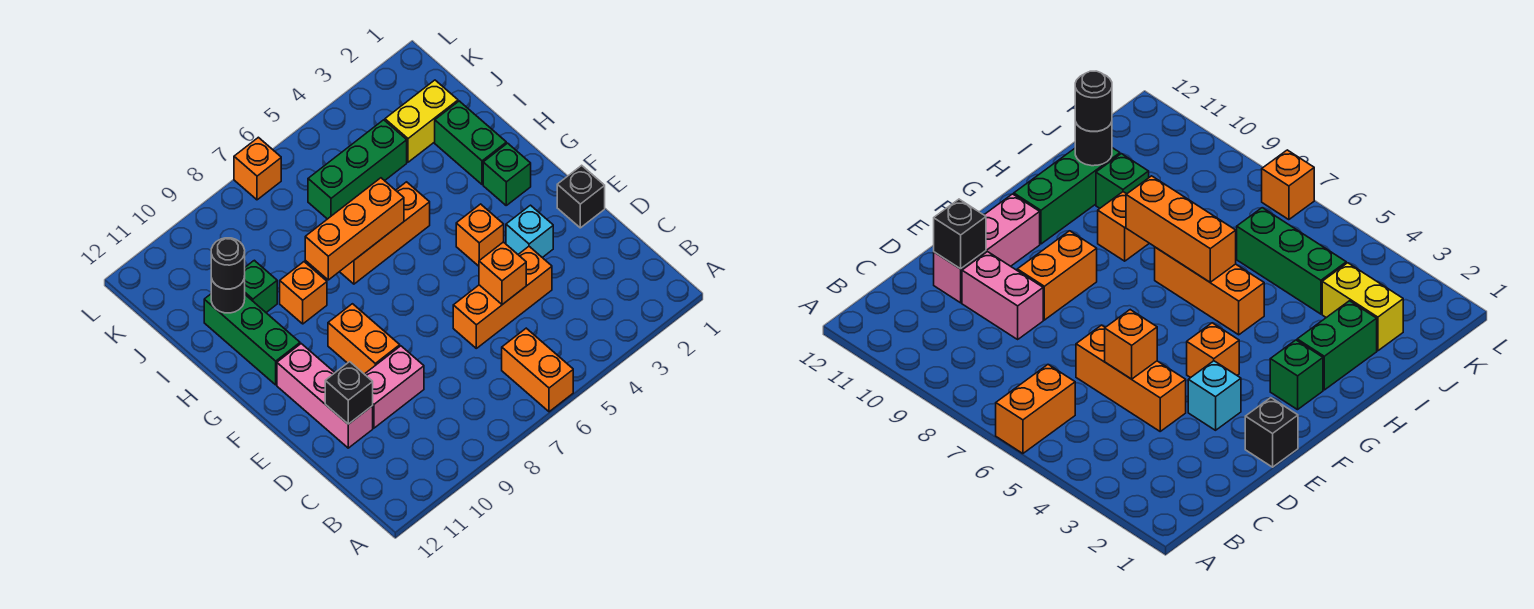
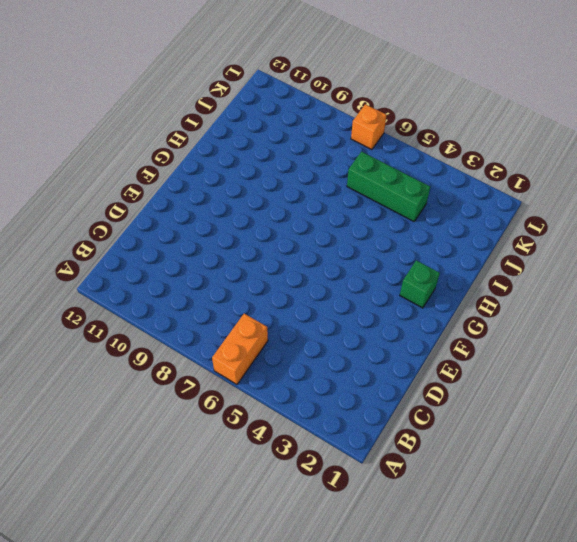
none -> orange 1x3 brick [453,247,552,348]
none -> pink 1x2 brick [365,346,424,428]
none -> pink 1x3 brick [277,344,373,448]

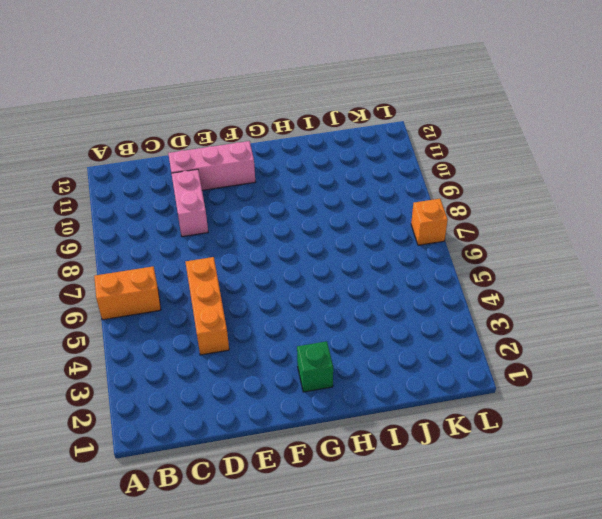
none -> black 1x1 brick [557,165,605,228]
none -> cyan 1x1 brick [506,205,553,258]
none -> orange 1x2 brick [328,304,400,374]

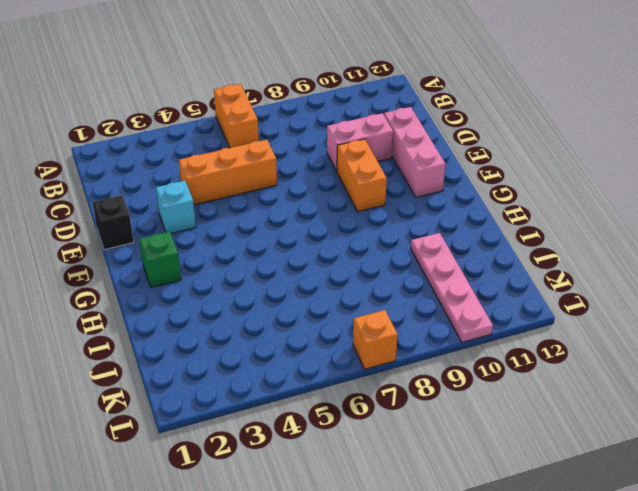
pink 1x4 plate [411,233,493,342] -> green 1x1 brick [245,260,277,312]
none -> orange 1x1 brick [456,204,504,266]
none -> green 1x3 brick [204,294,300,385]
none -> green 1x2 brick [435,101,506,185]

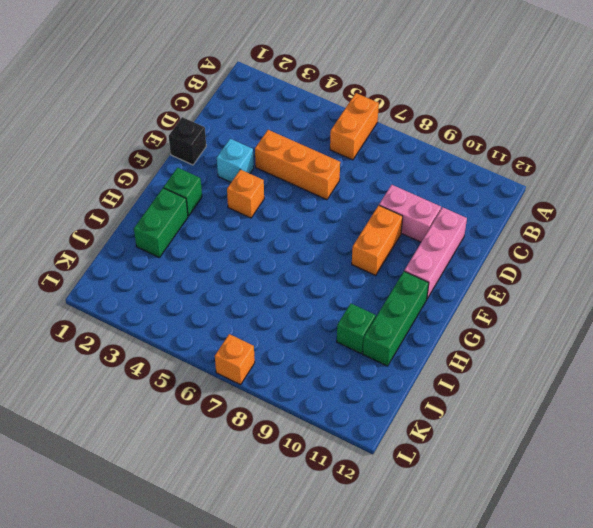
none -> orange 1x3 brick [340,182,430,284]
none -> orange 1x1 brick [280,262,327,324]
none -> yellow 1x2 brick [385,80,458,162]

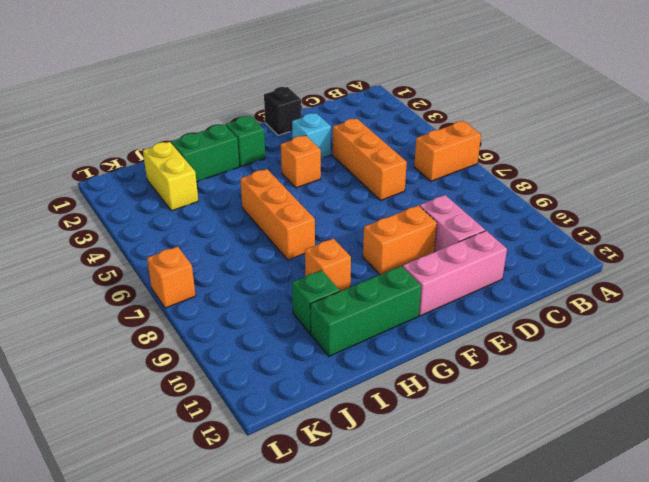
none -> green 1x3 brick [308,120,407,219]
none -> orange 1x1 brick [479,242,526,305]
none -> black 1x1 brick [325,362,373,424]

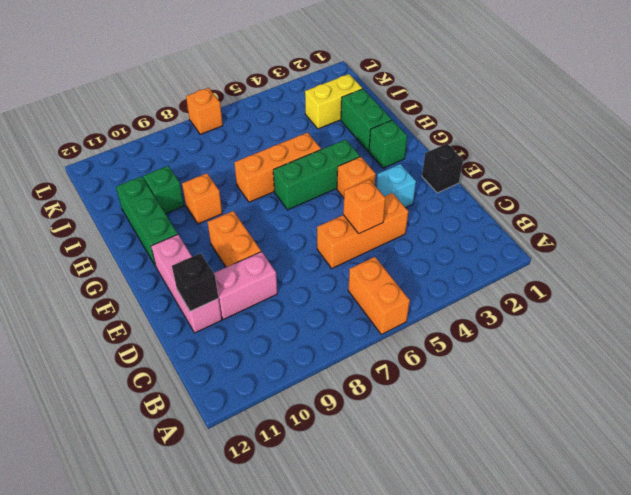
green 1x3 brick [273,139,360,210] -> green 1x3 brick moved to [308,120,407,219]
none -> orange 1x3 brick [305,178,404,280]
none -> black 1x1 round brick [211,276,245,313]
none -> black 1x1 round brick [211,238,245,289]

